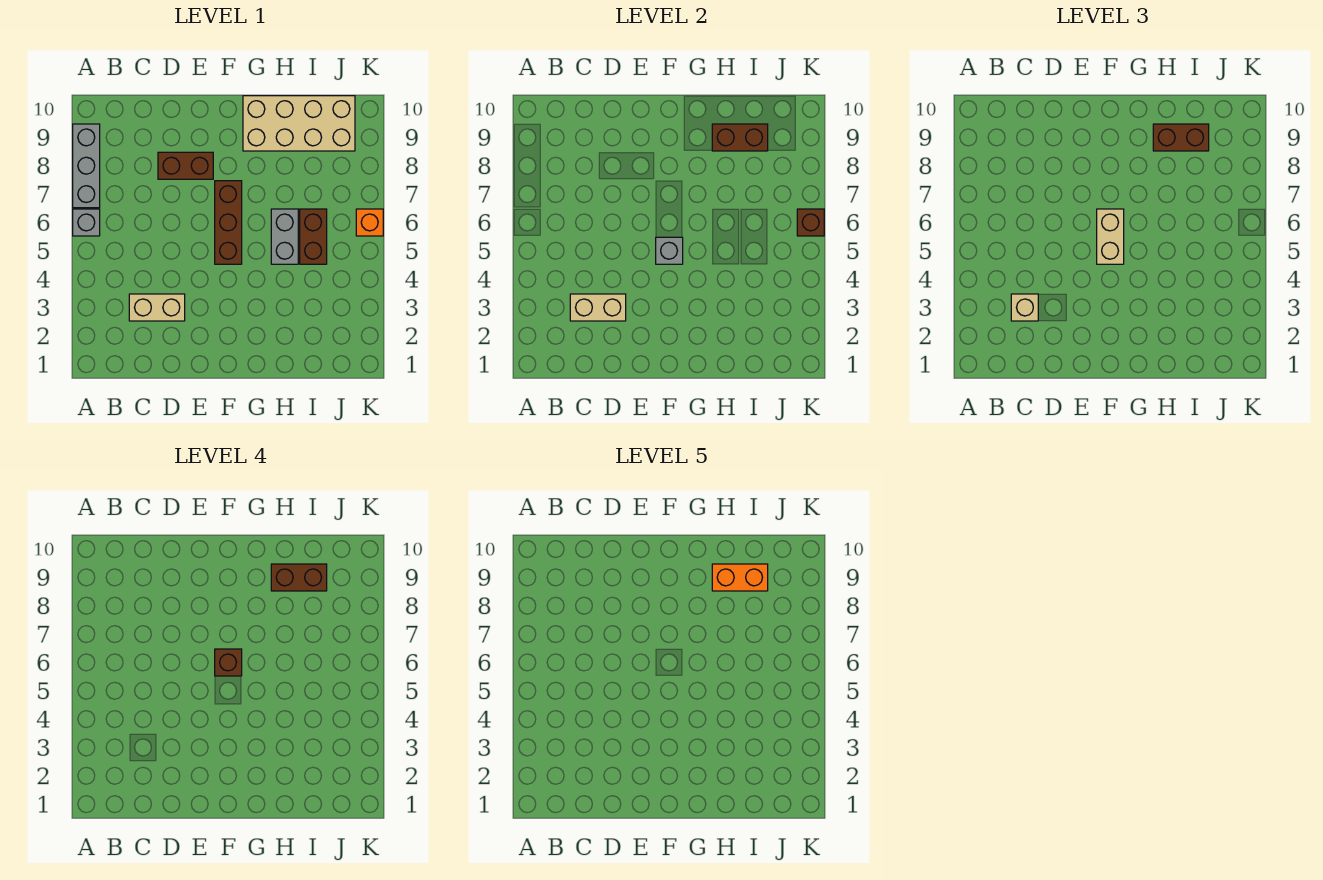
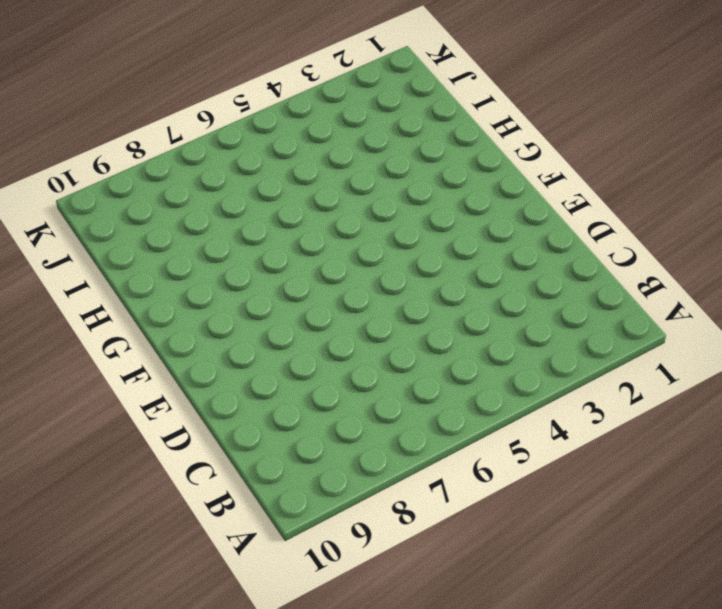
none -> grey 1x1 brick [73,209,100,236]
none -> grey 1x3 brick [73,124,100,208]
none -> tan 1x2 brick [129,294,185,321]

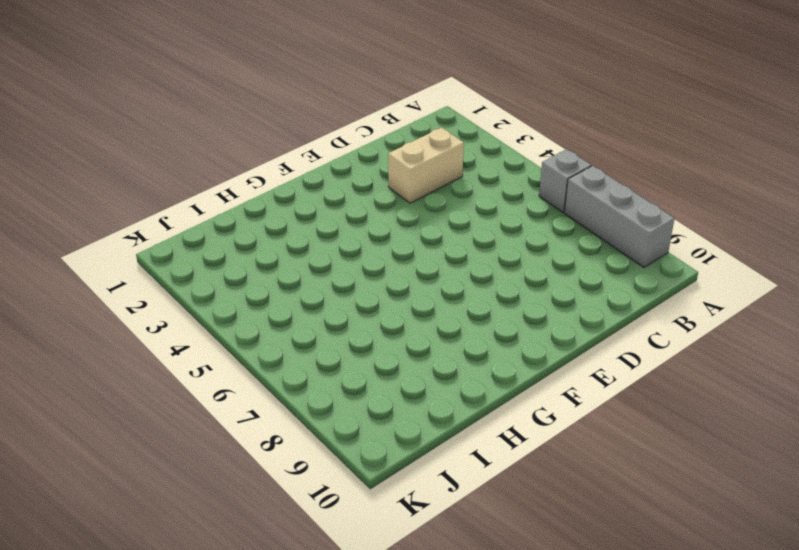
none -> brown 1x2 brick [158,152,213,179]
none -> brown 1x3 brick [215,181,242,264]
none -> tan 2x4 brick [243,96,355,151]

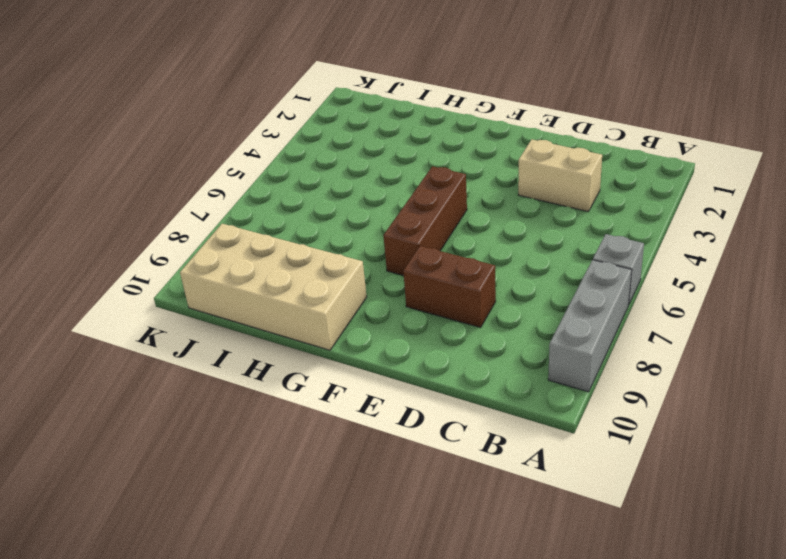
none -> grey 1x2 brick [271,209,298,264]
none -> brown 1x2 brick [300,209,327,264]
none -> orange 1x1 brick [356,209,383,236]

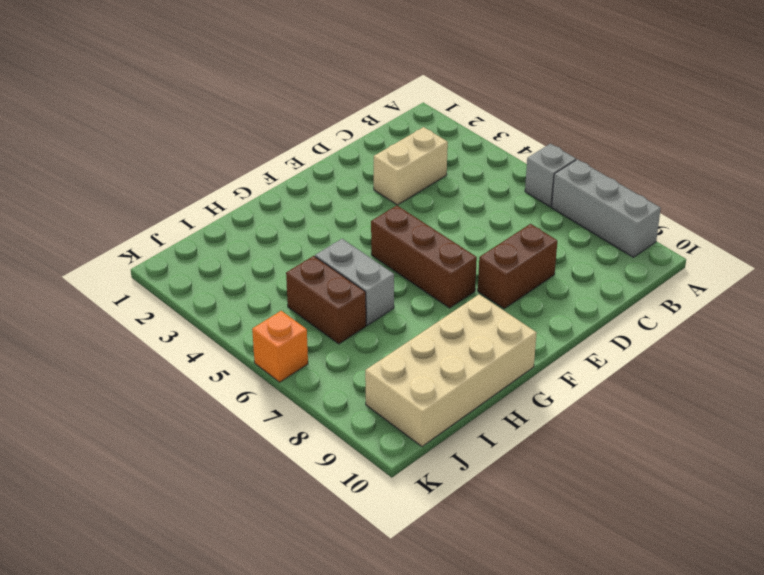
none -> tan 1x2 brick [570,294,626,321]
none -> grey 1x1 brick [656,237,683,264]
none -> brown 1x2 brick [712,124,768,151]

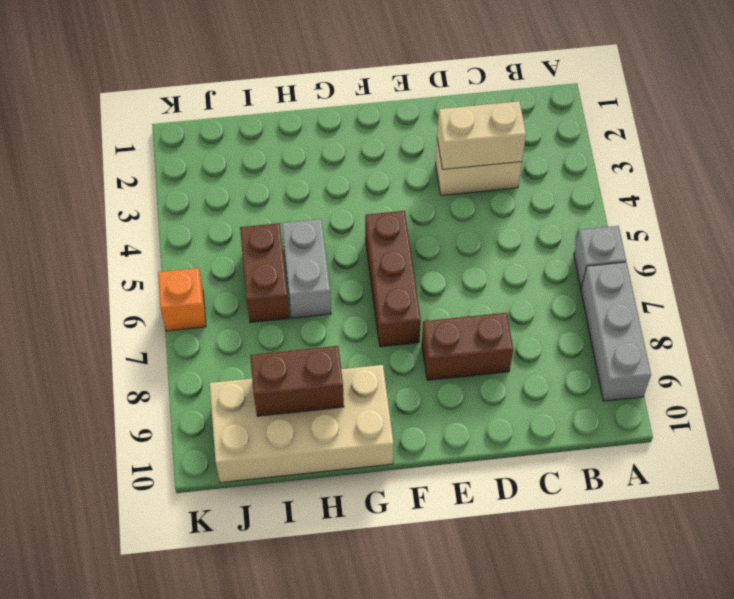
none -> grey 1x1 brick [656,237,683,264]
none -> brown 1x1 brick [797,209,824,236]
none -> tan 1x1 brick [1011,294,1038,321]

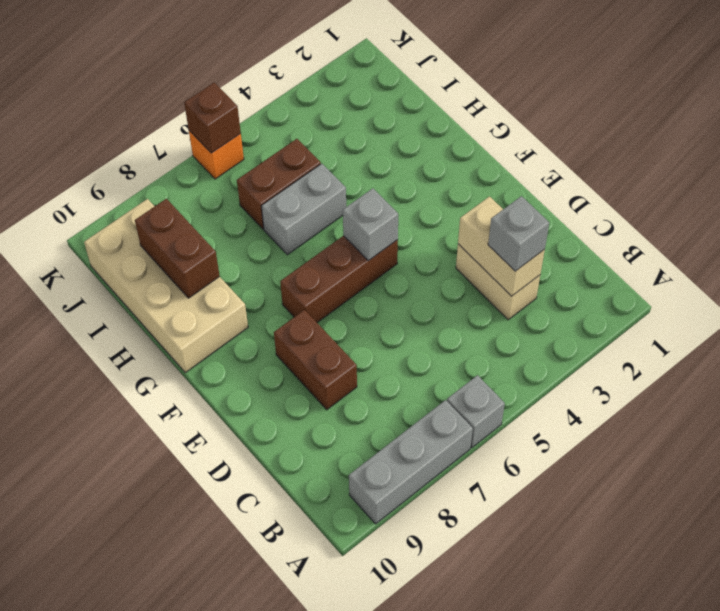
grey 1x1 brick [488,196,549,271] -> tan 1x1 brick [1011,294,1038,321]
none -> tan 1x2 brick [1097,209,1124,264]
none -> brown 1x2 brick [1153,124,1209,151]
none -> brown 1x1 brick [215,649,242,676]

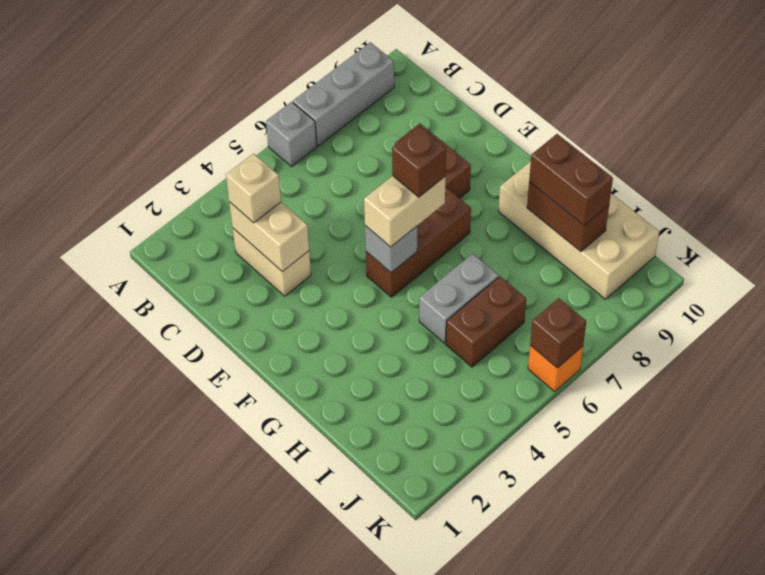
none -> brown 1x2 brick [271,564,327,591]
none -> orange 1x2 brick [712,564,768,591]

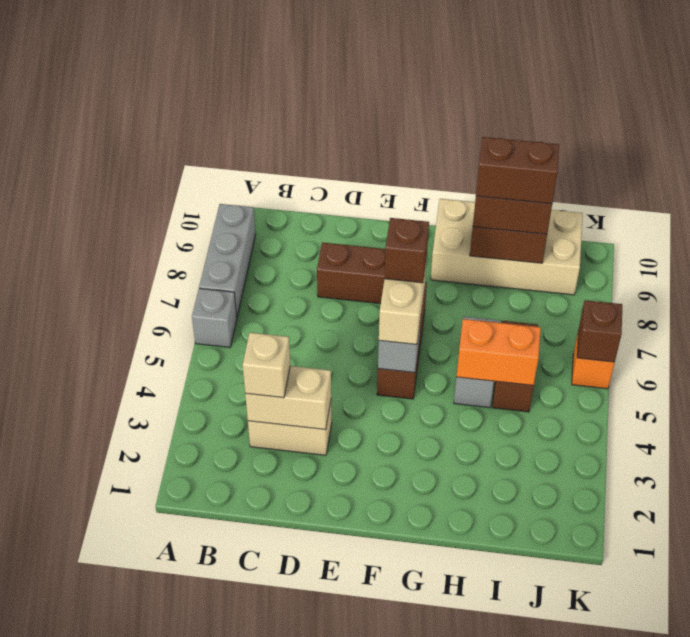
orange 1x2 brick [457,319,541,386] -> orange 1x2 brick moved to [712,564,768,591]

